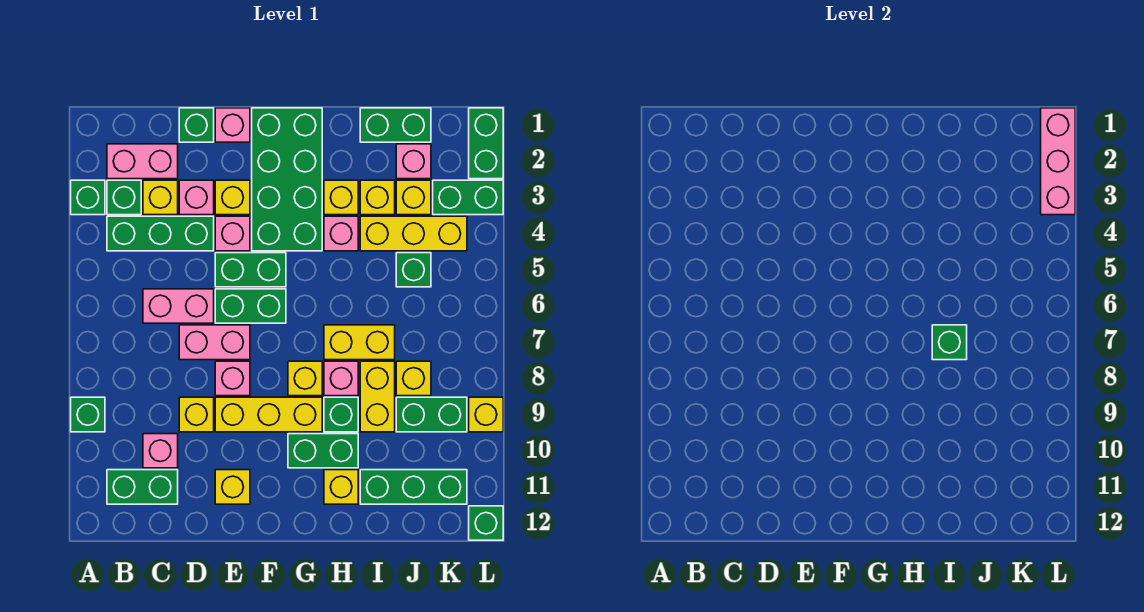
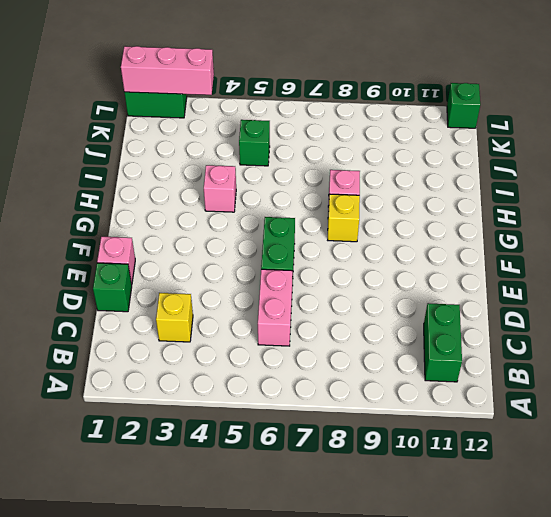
none -> green 1x1 brick [71,180,105,215]
none -> green 1x1 brick [71,397,105,432]
none -> pink 1x2 brick [107,144,178,179]
none -> green 1x1 brick [107,180,141,215]

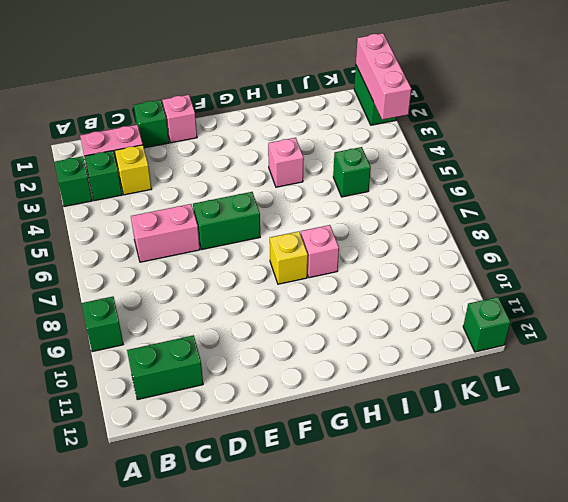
none -> green 1x3 brick [107,216,214,251]
none -> pink 1x1 brick [143,434,178,468]
none -> pink 1x1 brick [179,180,214,215]
none -> pink 1x2 brick [179,325,250,360]

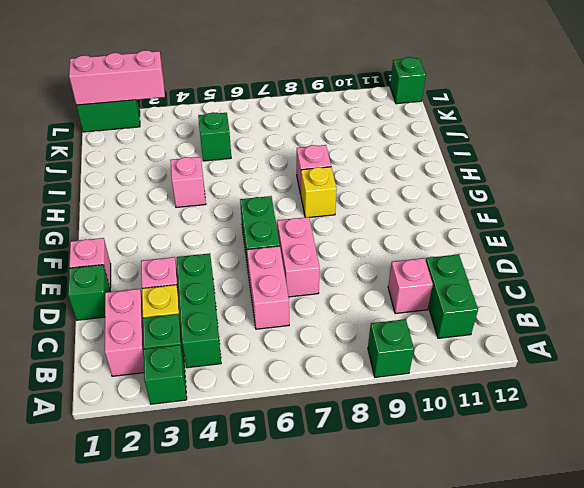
none -> yellow 1x1 brick [179,397,214,432]
none -> yellow 1x1 brick [215,180,250,215]
none -> pink 1x1 brick [215,216,250,251]
none -> green 1x2 brick [215,253,286,287]

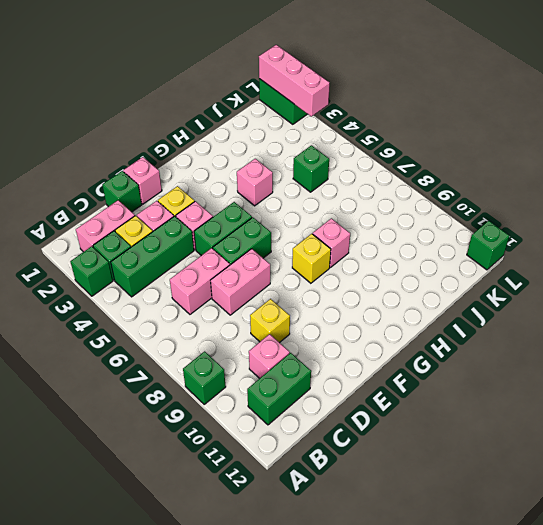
none -> pink 1x1 brick [215,361,250,396]
none -> yellow 1x3 brick [215,397,322,432]
none -> yellow 1x1 brick [215,470,250,504]
none -> green 2x4 brick [252,108,322,251]

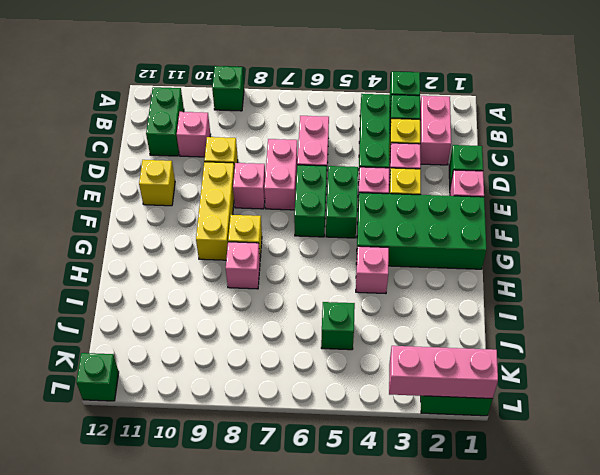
none -> green 1x2 brick [288,434,358,468]
none -> yellow 1x1 brick [324,180,358,215]
none -> yellow 1x2 brick [324,325,395,360]
none -> green 1x1 brick [324,397,358,432]

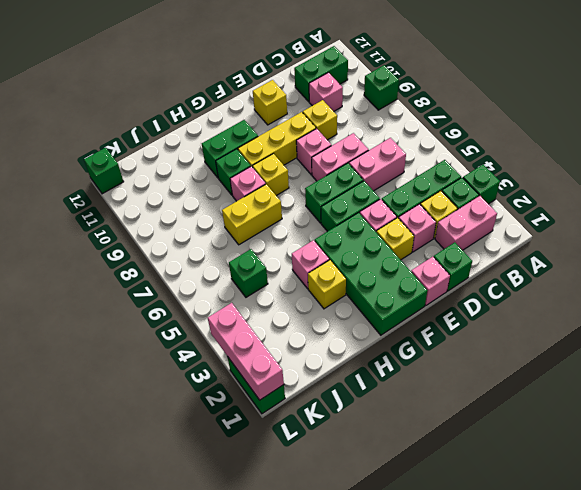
none -> yellow 1x1 brick [324,470,358,504]
none -> green 1x2 brick [360,108,431,142]
none -> yellow 1x1 brick [360,180,395,215]
none -> yellow 1x3 brick [360,216,467,251]

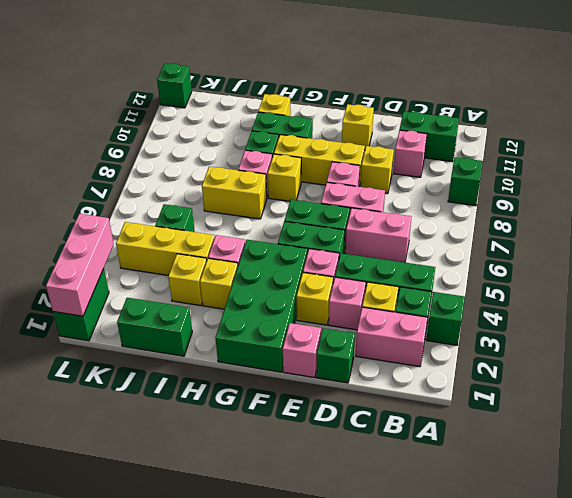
none -> yellow 1x2 brick [360,361,395,432]
none -> green 1x3 brick [360,470,467,504]
none -> pink 1x1 brick [396,144,431,179]
none -> yellow 1x1 brick [396,180,431,215]

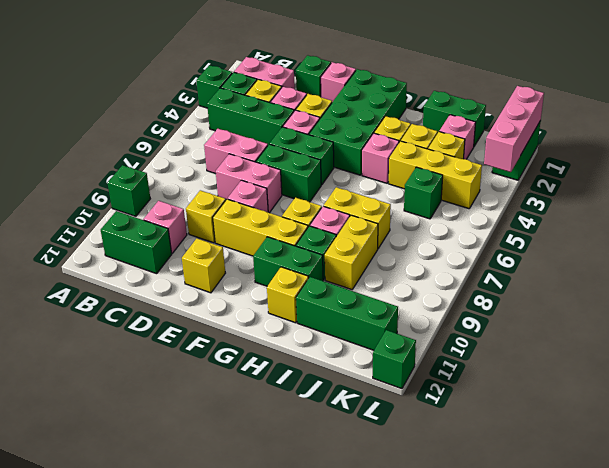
none -> yellow 1x1 brick [396,361,431,396]
none -> green 1x2 brick [396,397,467,432]
none -> green 1x2 brick [433,180,503,215]
none -> yellow 1x1 brick [469,397,503,432]

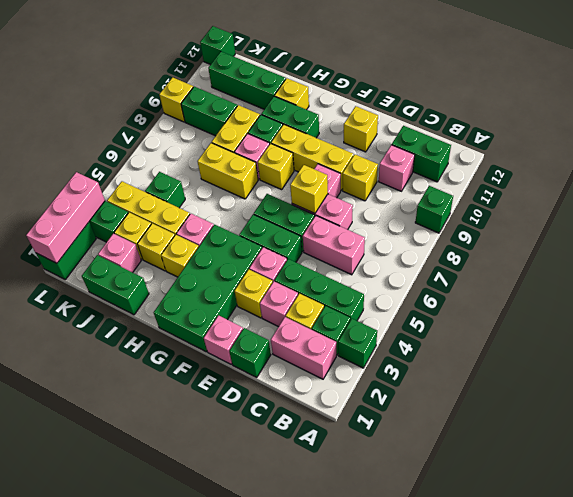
yellow 1x1 brick [290,165,328,214] -> yellow 1x1 brick moved to [396,361,431,396]
none -> green 1x1 brick [932,325,967,360]

